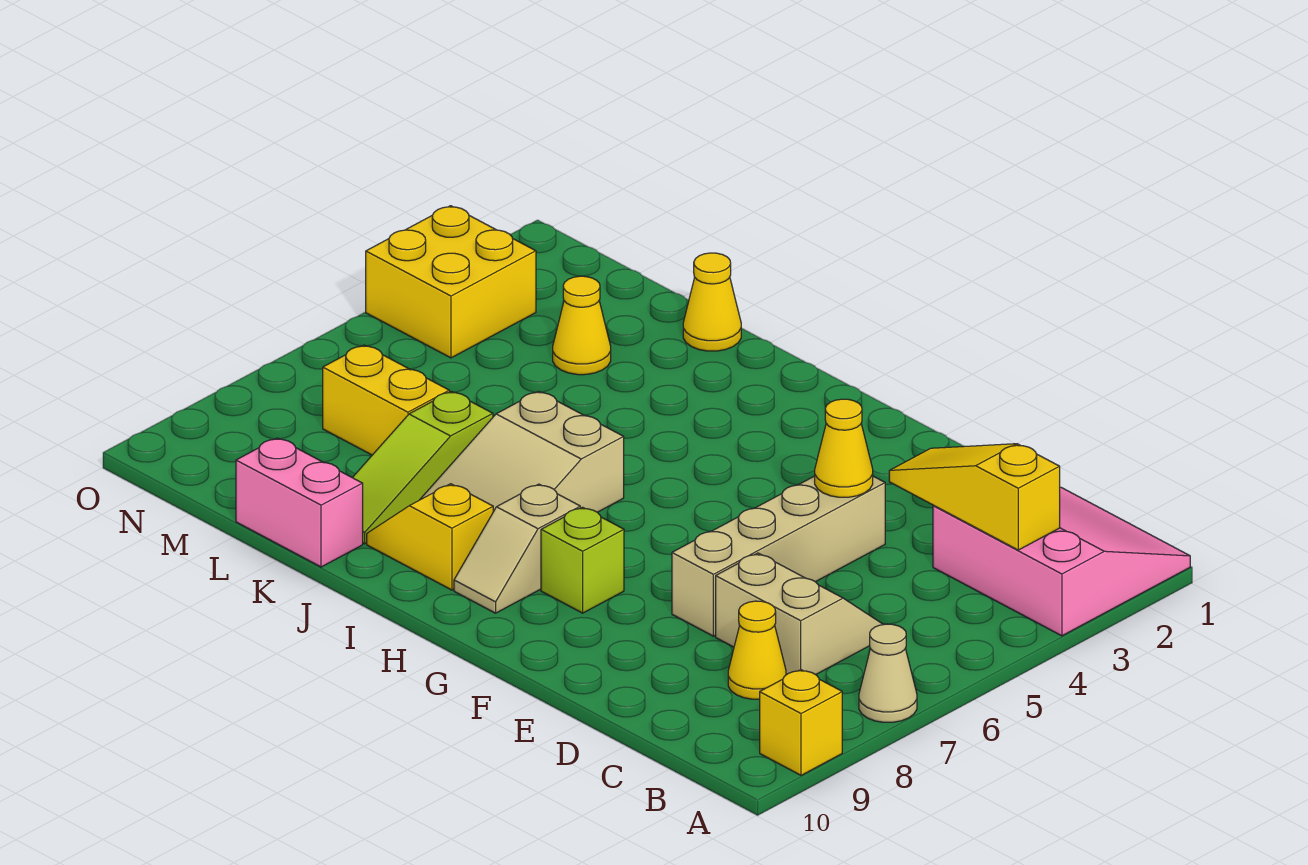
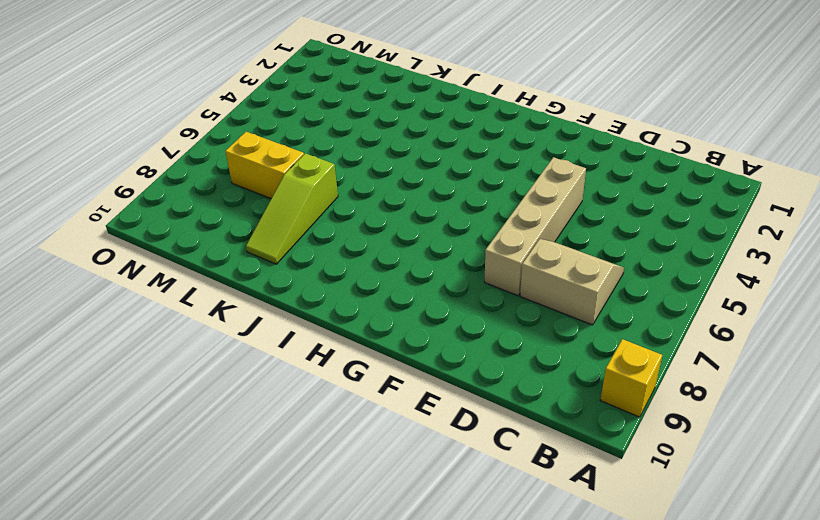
none -> pink 3x3 slope [933,487,1190,636]
none -> tan 1x1 cone [859,624,917,722]
none -> yellow 1x1 cone [728,601,786,699]

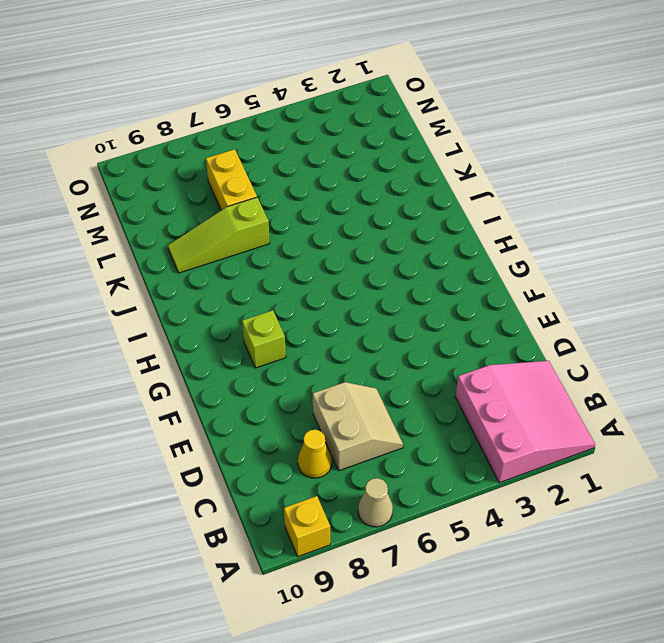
none -> tan 1x4 brick [672,476,885,636]
none -> tan 1x2 slope [454,484,580,613]
none -> tan 2x3 slope [420,391,624,512]

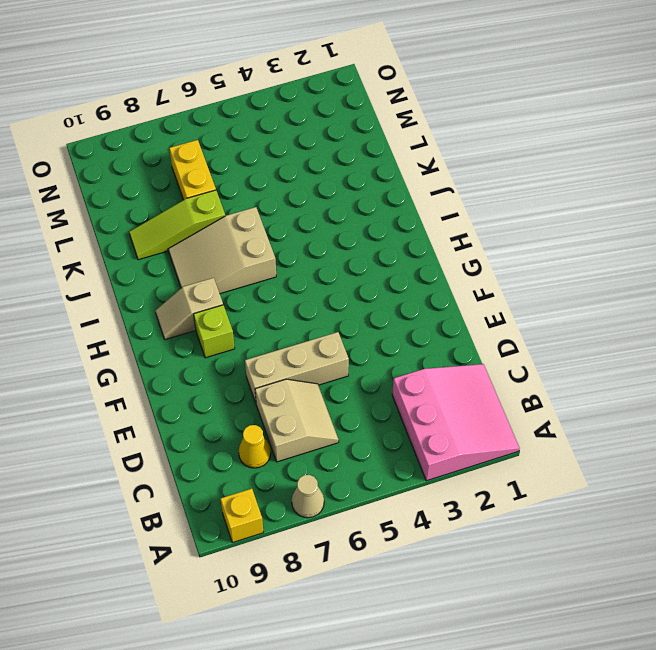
tan 1x3 brick [245,332,349,403] -> tan 1x4 brick [672,476,885,636]
none -> yellow 1x2 slope [367,484,493,590]
none -> yellow 1x1 cone [683,253,741,351]
none -> pink 1x2 brick [236,438,363,567]

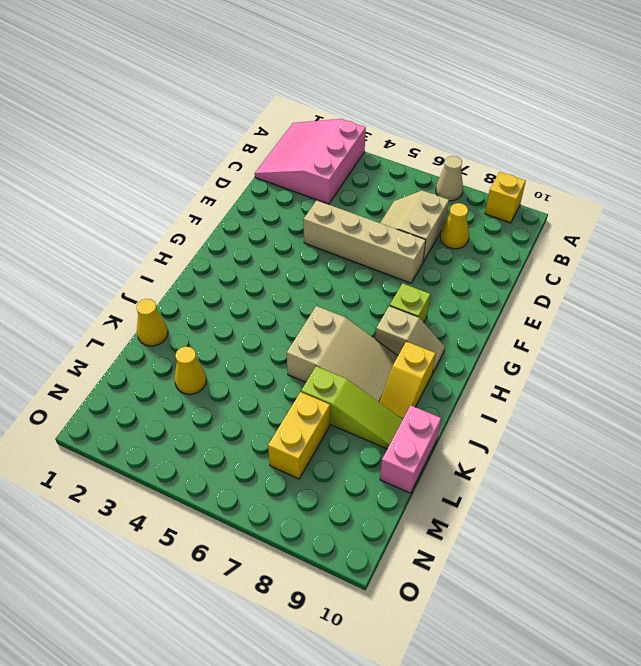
none -> yellow 2x2 brick [366,206,536,358]
none -> yellow 1x3 slope [889,444,1060,550]
none -> yellow 1x1 cone [815,399,873,497]

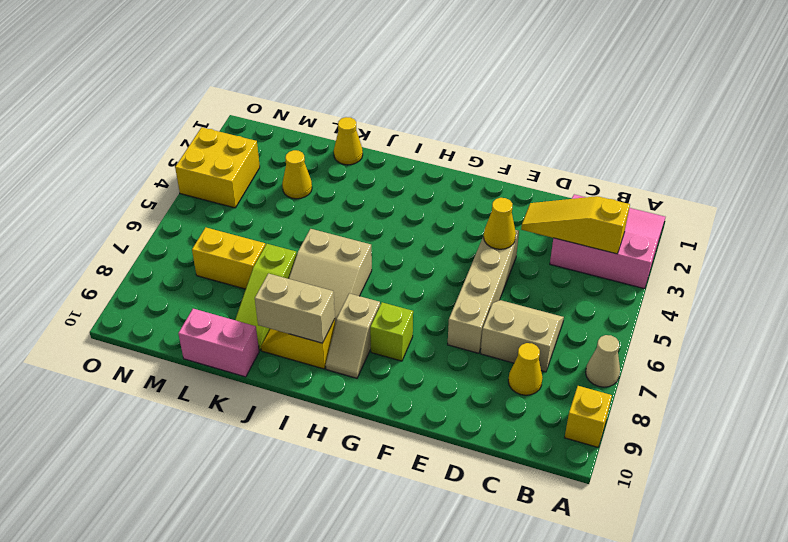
tan 1x2 brick [255,274,335,343] -> none

